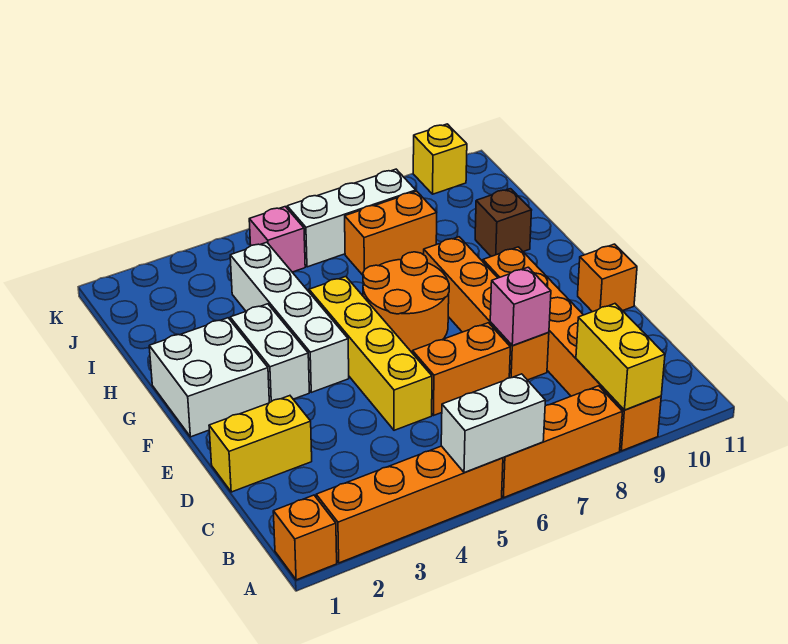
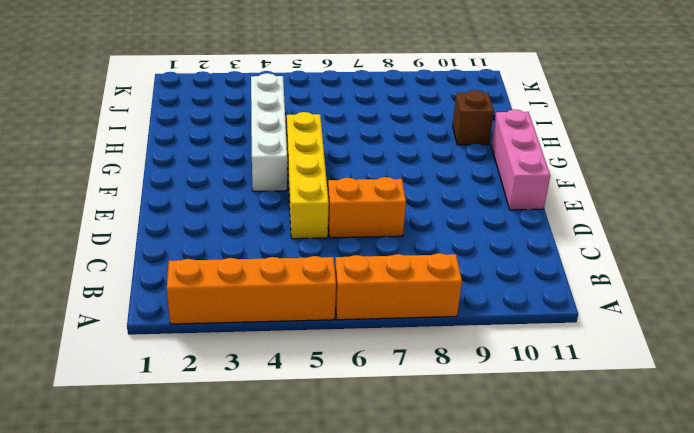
pink 1x3 brick [491,109,550,210] -> orange 1x1 brick [578,244,637,312]
none -> orange 1x1 brick [273,495,337,580]
none -> orange 1x6 brick [483,247,661,451]
none -> yellow 1x2 brick [209,396,312,492]

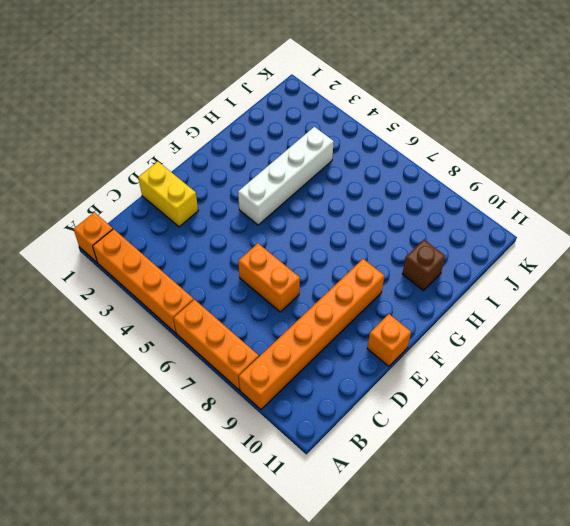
none -> yellow 1x4 brick [309,277,432,430]
none -> orange 1x4 brick [424,237,549,380]
none -> white 2x2 brick [149,318,269,437]

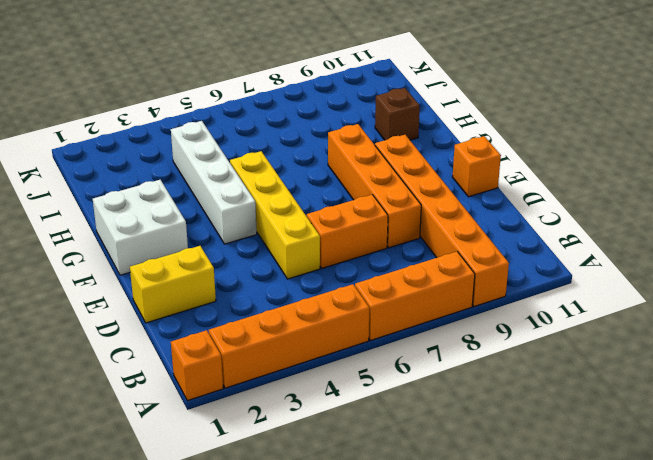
none -> white 1x2 brick [230,304,309,403]
none -> orange 2x2 round brick [363,252,449,353]
none -> orange 1x2 brick [345,191,437,275]

